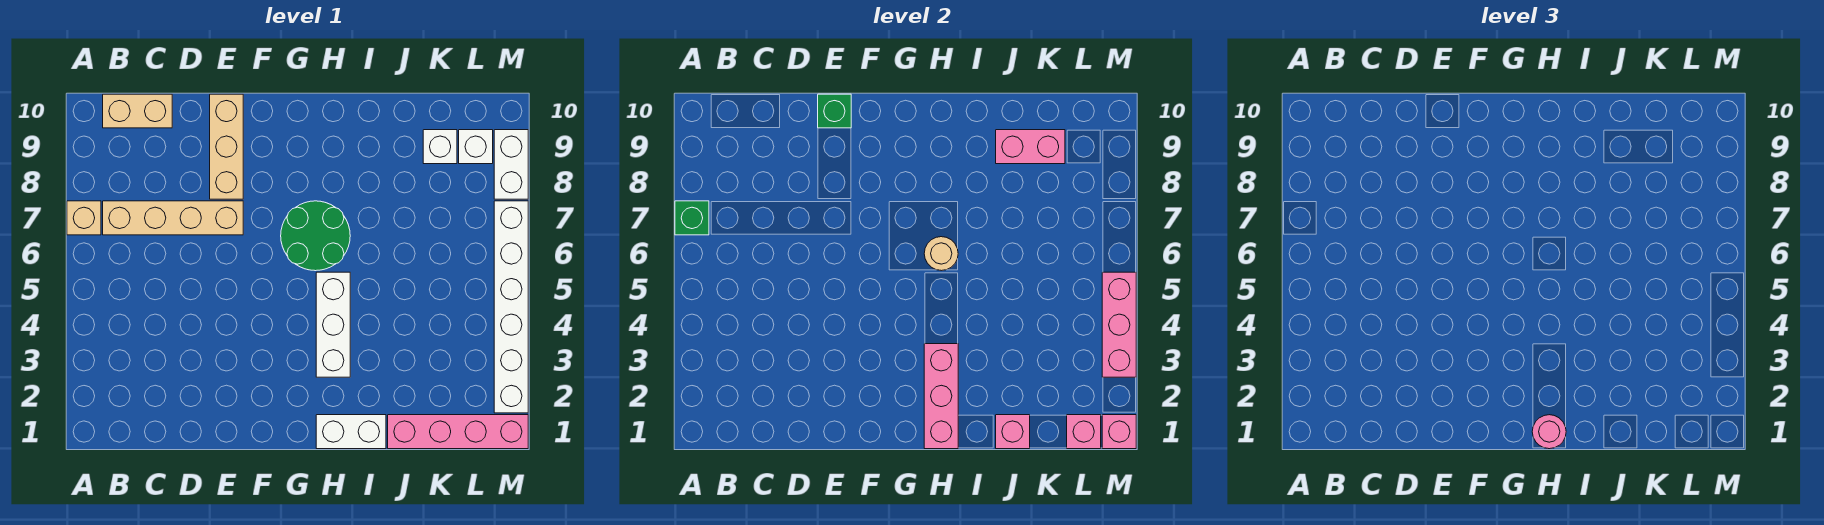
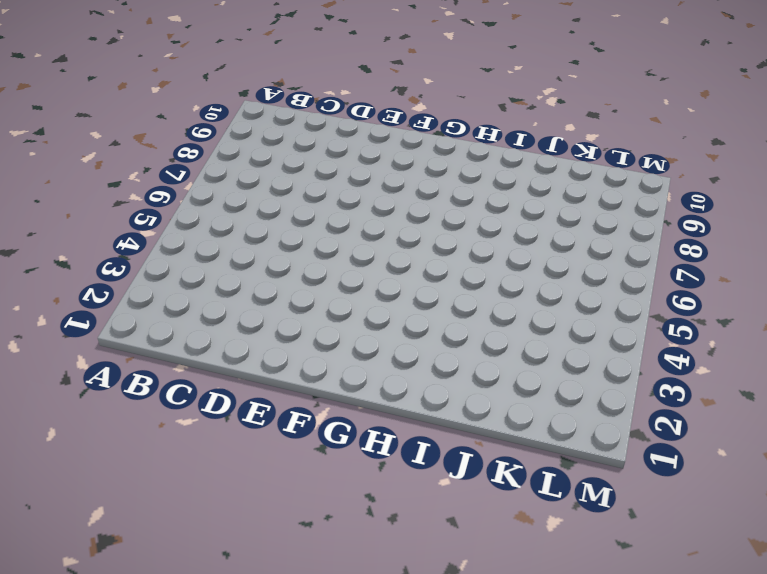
none -> tan 1x1 brick [67,201,101,235]
none -> tan 1x4 brick [103,201,243,235]
none -> tan 1x2 brick [103,94,172,128]

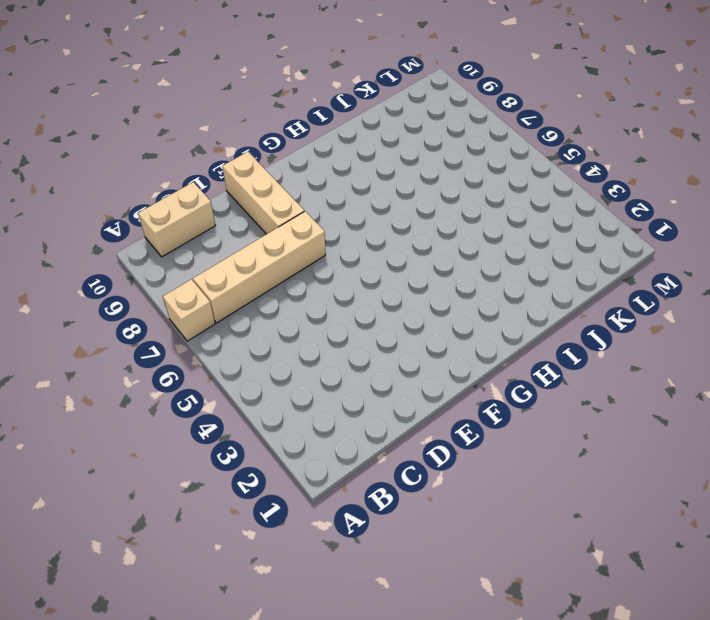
none -> green 2x2 round brick [281,201,350,271]
none -> white 1x2 brick [316,415,386,449]
none -> white 1x3 brick [316,272,350,377]

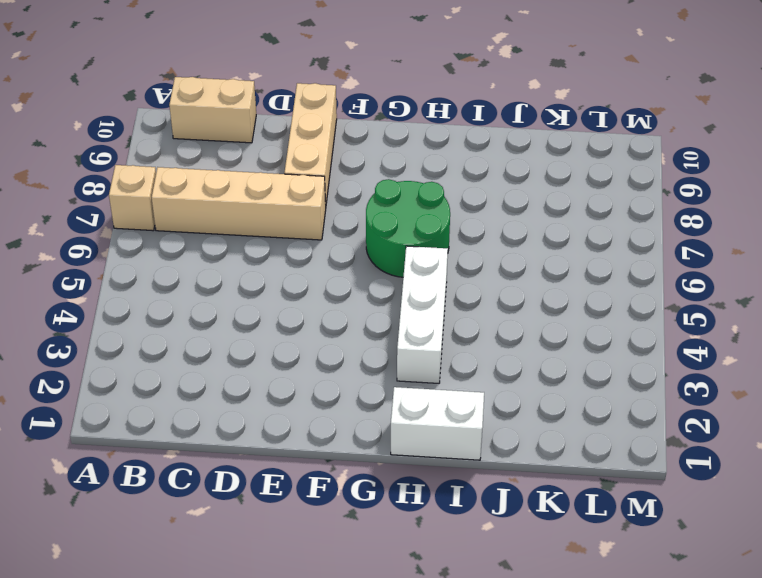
none -> pink 1x4 brick [388,415,528,449]
none -> white 1x1 brick [423,130,457,164]
none -> white 1x1 brick [459,130,493,164]

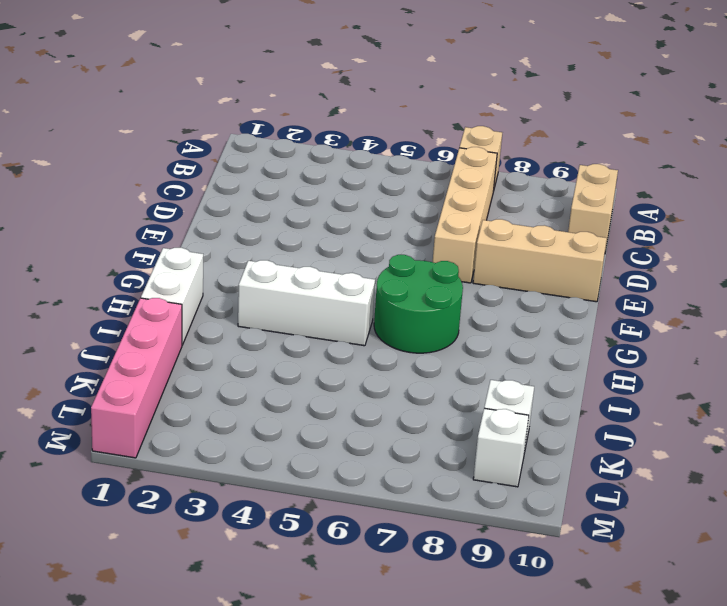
none -> white 1x6 brick [494,201,528,413]
none -> white 1x2 brick [494,130,528,199]
none -> green 1x1 brick [675,201,709,235]

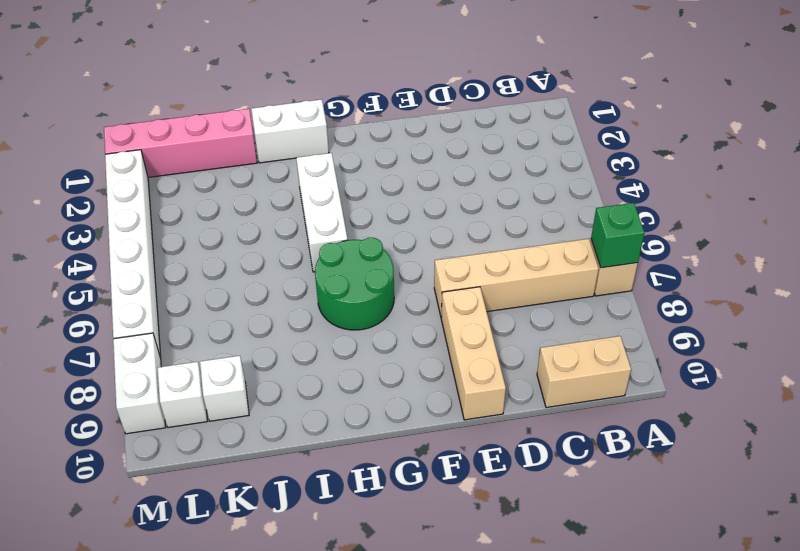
none -> green 1x1 brick [818,94,851,128]
none -> pink 1x3 brick [924,344,958,449]
none -> tan 1x1 round brick [924,237,958,271]

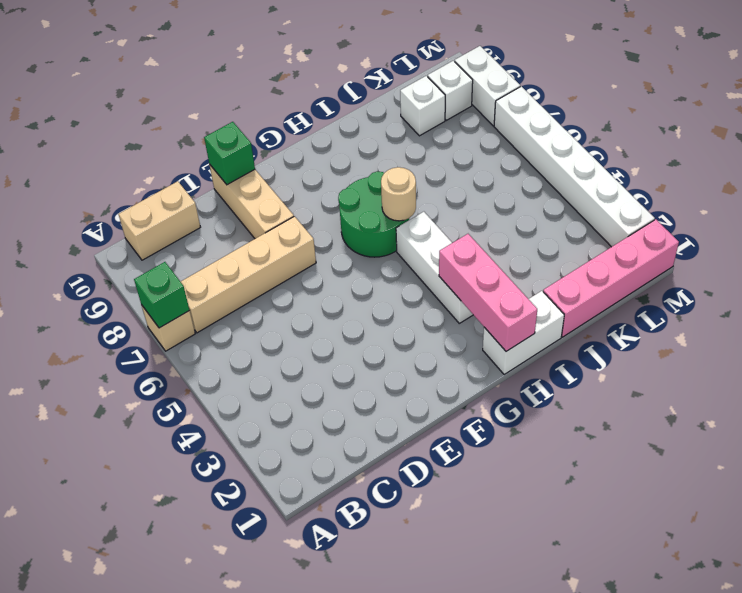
none -> pink 1x1 brick [996,415,1030,449]
none -> pink 1x2 brick [996,130,1065,164]
none -> pink 1x1 brick [1067,415,1101,449]

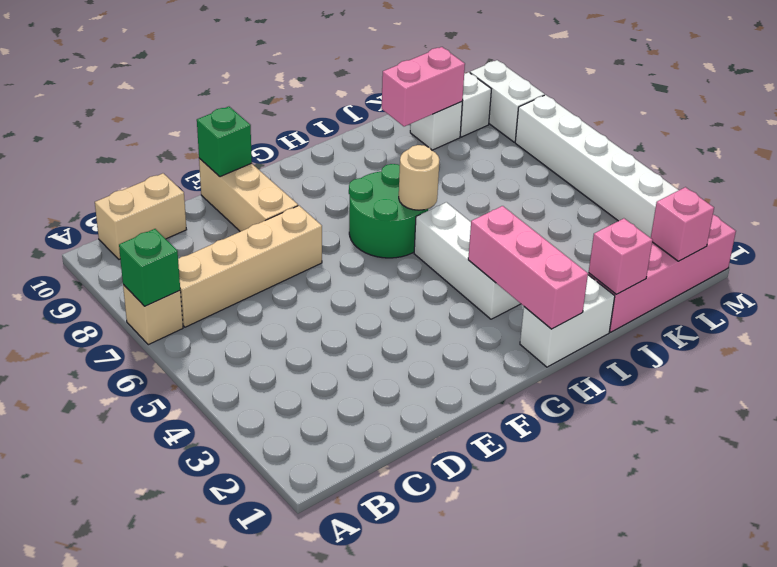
none -> pink 1x1 brick [1102,415,1136,449]
none -> pink 1x3 brick [1102,272,1136,377]
none -> pink 1x1 round brick [1532,415,1566,449]

